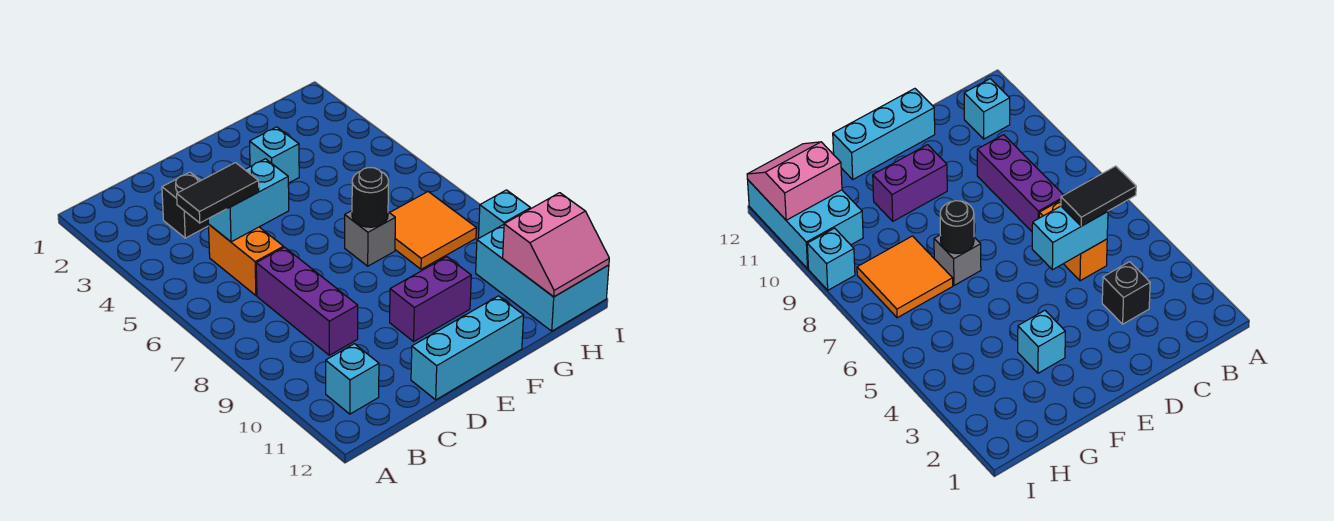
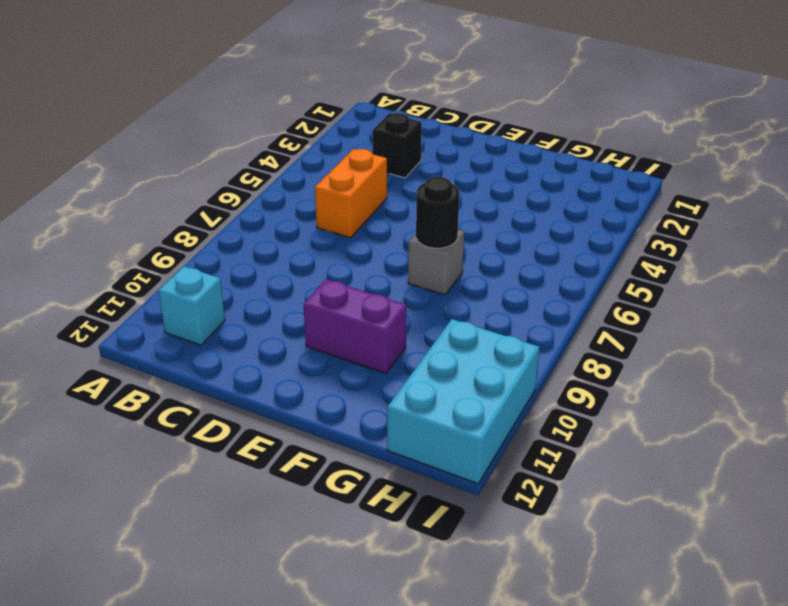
none -> purple 1x3 brick [256,247,358,355]
none -> cyan 1x3 brick [411,296,524,400]
none -> cyan 1x1 brick [250,127,299,183]

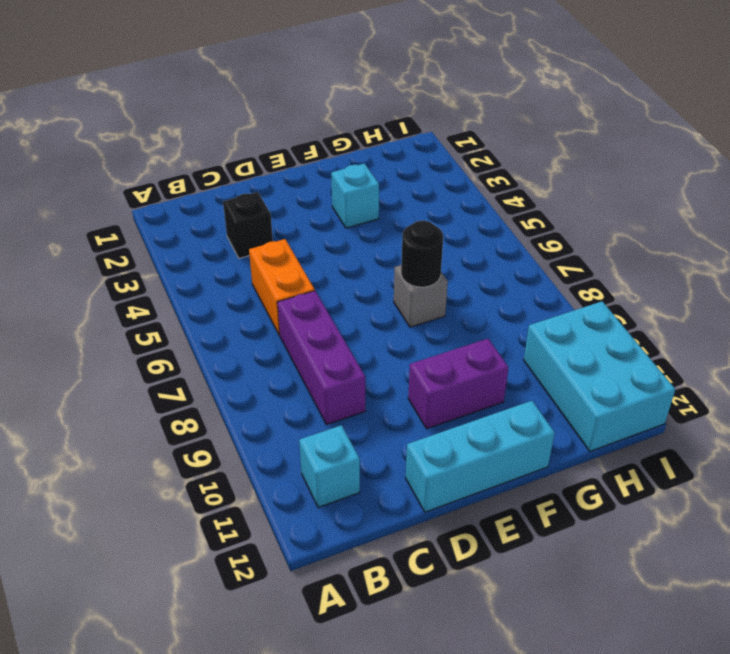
none -> orange 2x2 tile [390,192,476,269]
none -> cyan 1x1 brick [479,190,531,238]
none -> cyan 1x2 brick [208,159,289,242]

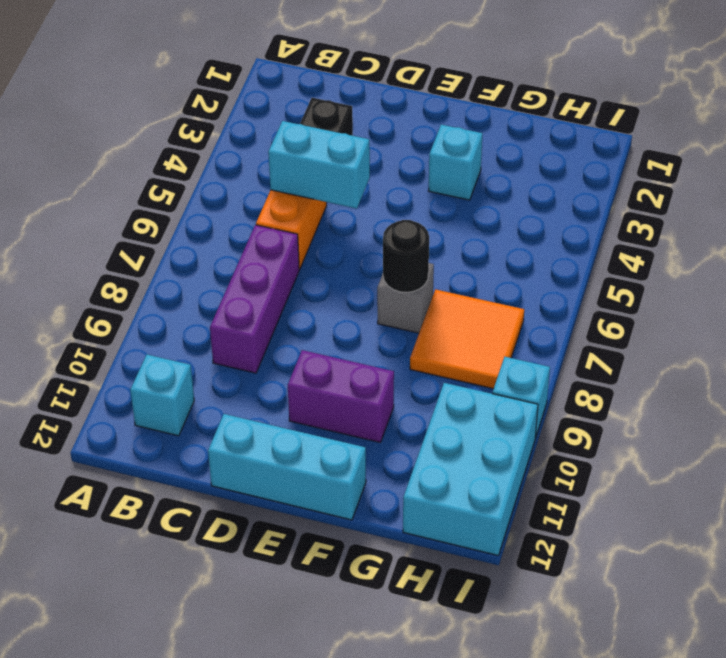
none -> pink 2x2 slope [503,193,609,297]
none -> black 1x2 tile [177,163,259,223]

